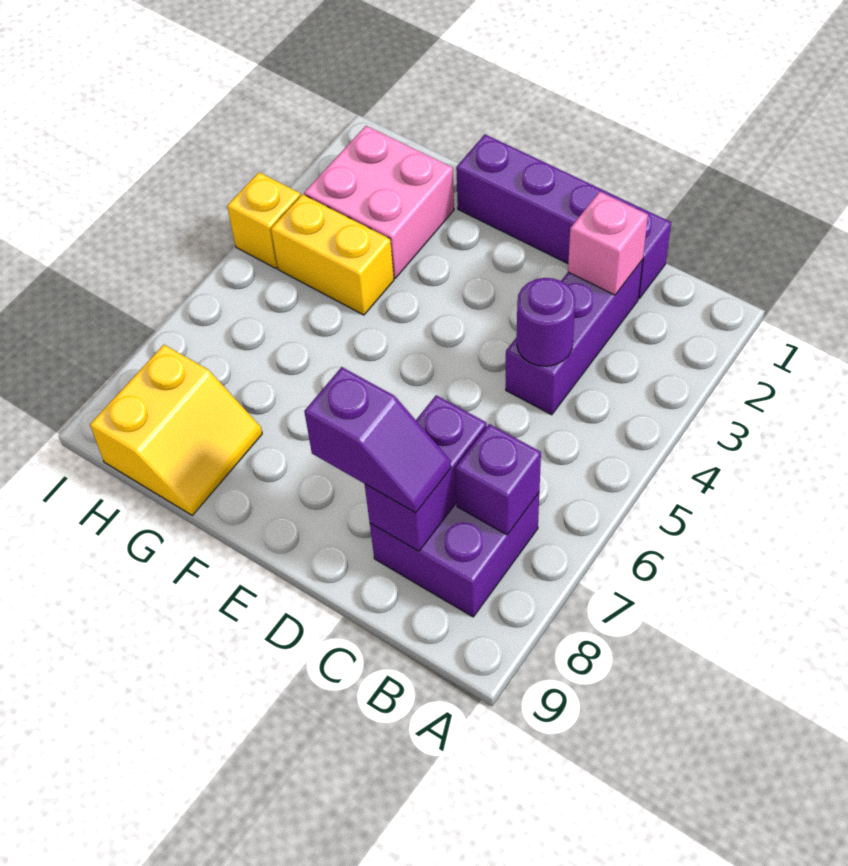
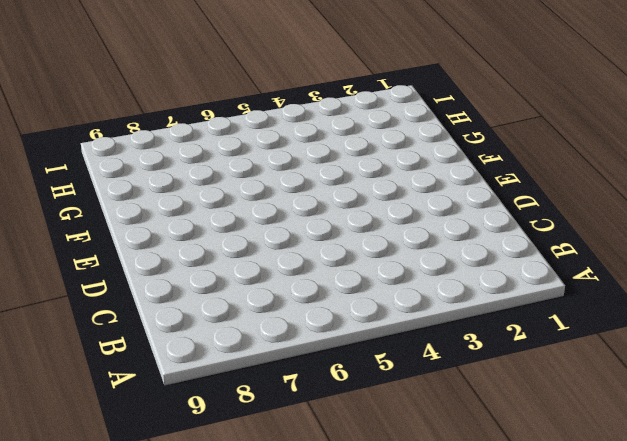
none -> purple 2x2 brick [370,493,539,617]
none -> purple 1x4 brick [456,135,671,298]
none -> purple 1x3 brick [506,260,643,415]

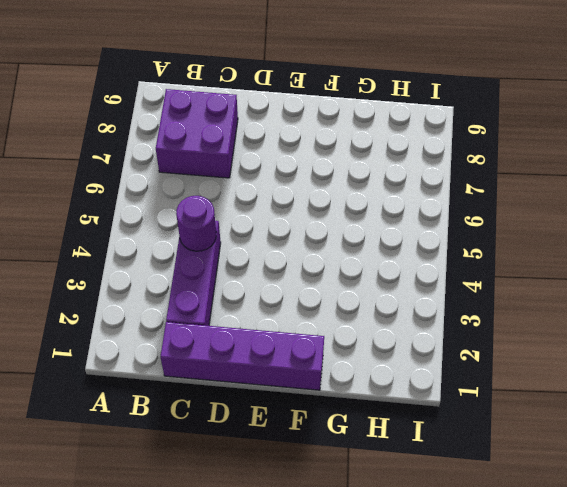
none -> pink 2x2 brick [304,126,454,278]
none -> yellow 1x2 brick [271,194,394,315]
none -> yellow 2x2 slope [90,345,262,515]

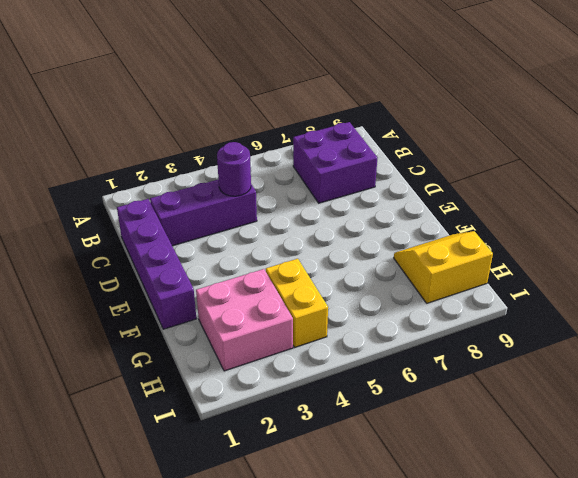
none -> yellow 1x1 brick [227,172,301,268]
none -> purple 1x1 brick [455,424,541,535]
none -> pink 1x1 brick [568,192,648,295]

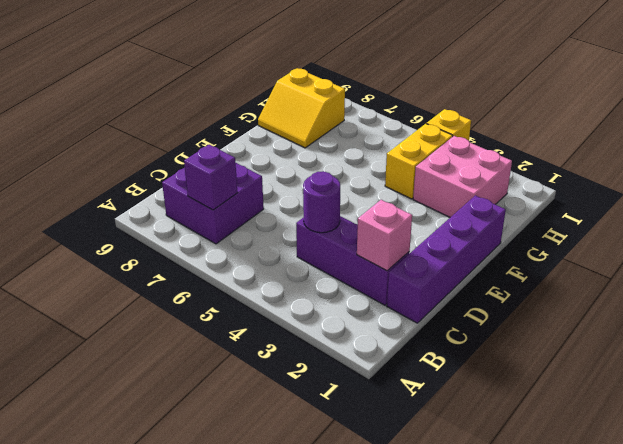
none -> purple 1x2 brick [365,395,487,551]
none -> purple 1x2 slope [304,367,451,513]

